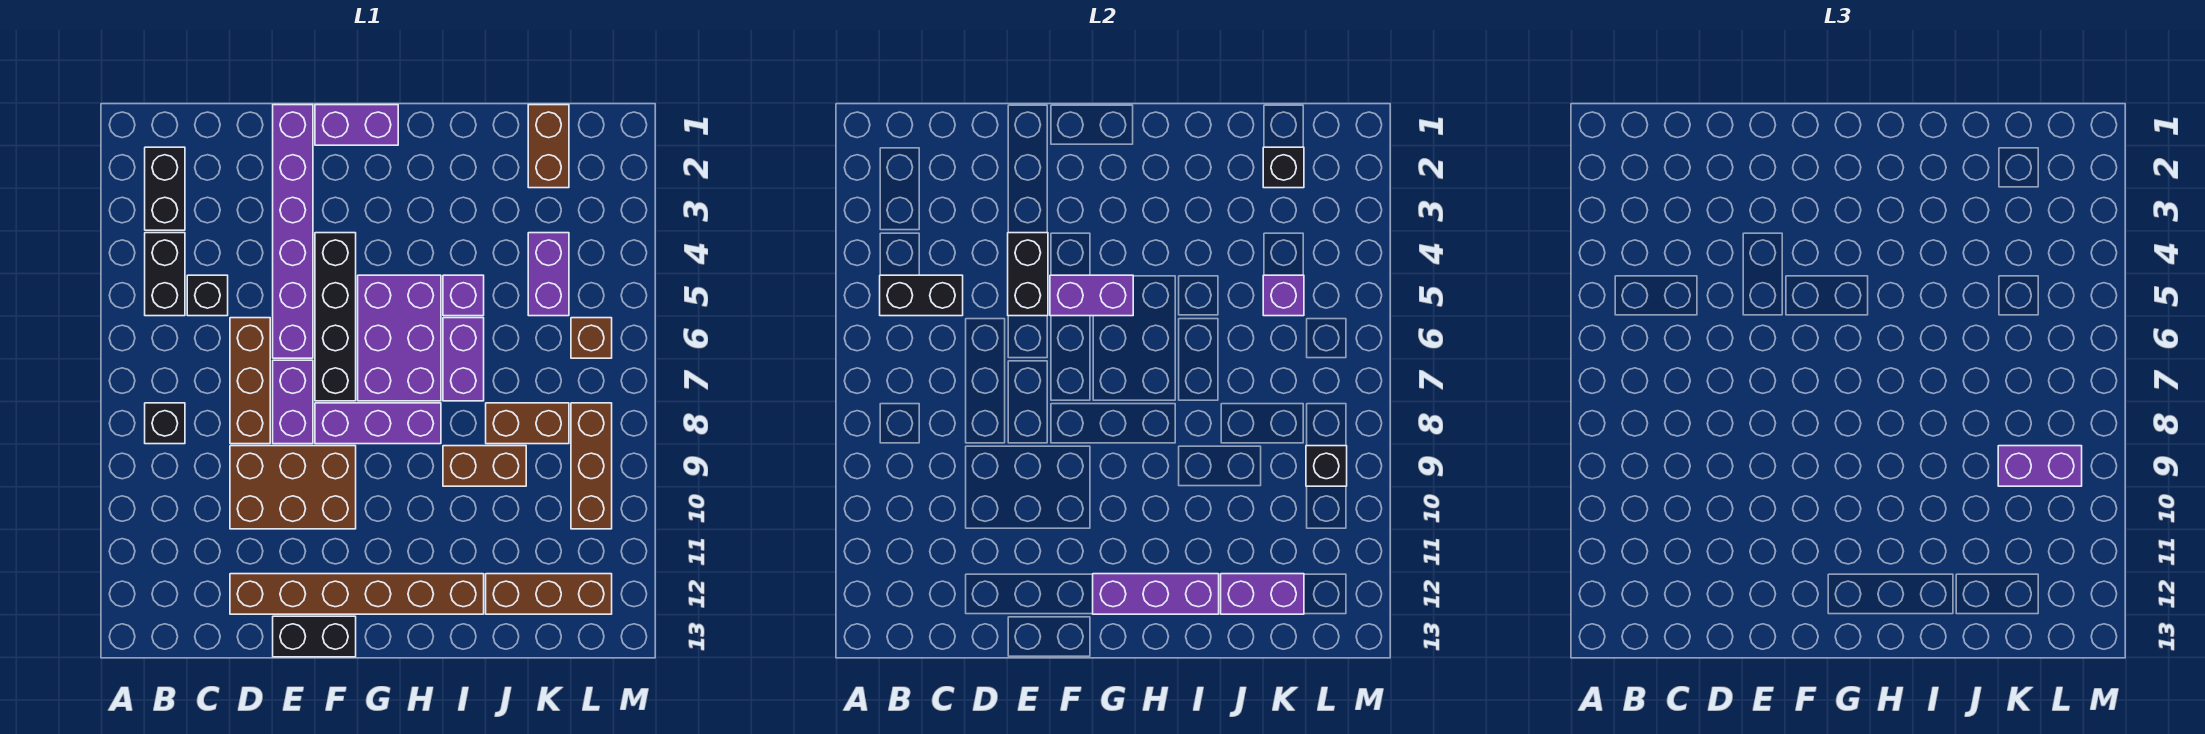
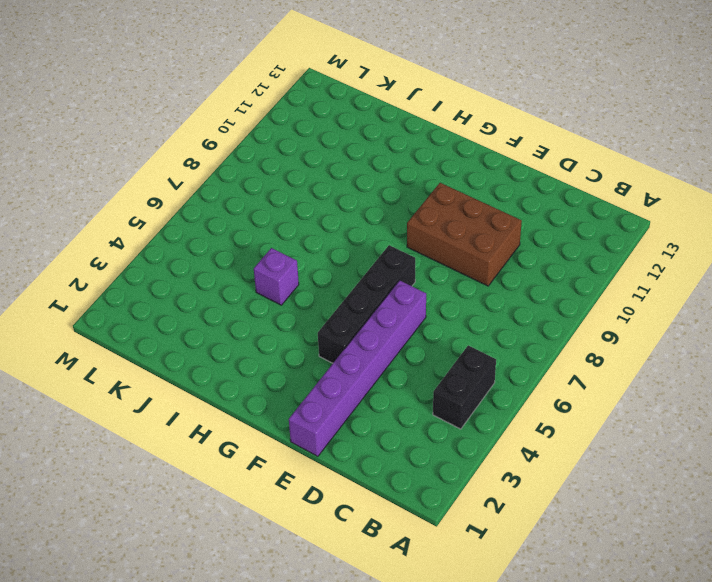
none -> black 1x2 brick [145,147,185,230]
none -> black 1x1 brick [145,403,185,444]
none -> black 1x1 brick [187,275,228,316]
none -> brown 1x3 brick [230,318,270,444]

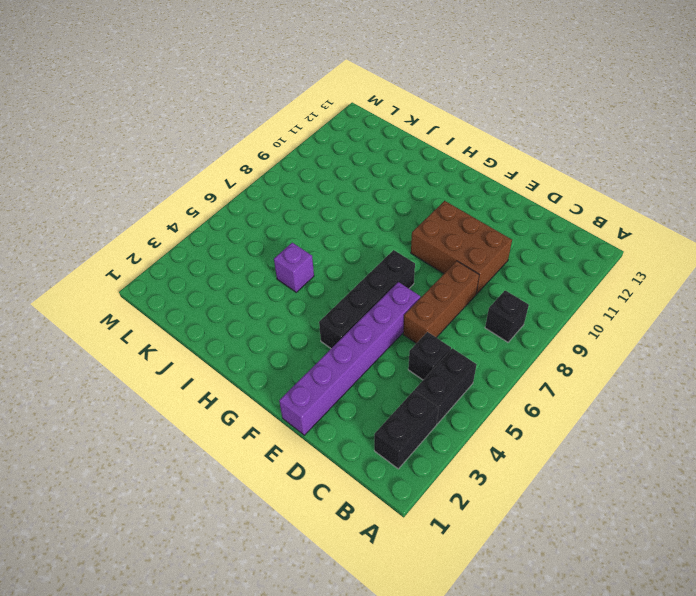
none -> brown 1x6 brick [230,574,484,614]
none -> purple 1x2 brick [273,360,313,444]
none -> black 1x2 brick [273,616,356,657]
none -> purple 1x2 brick [315,105,398,145]

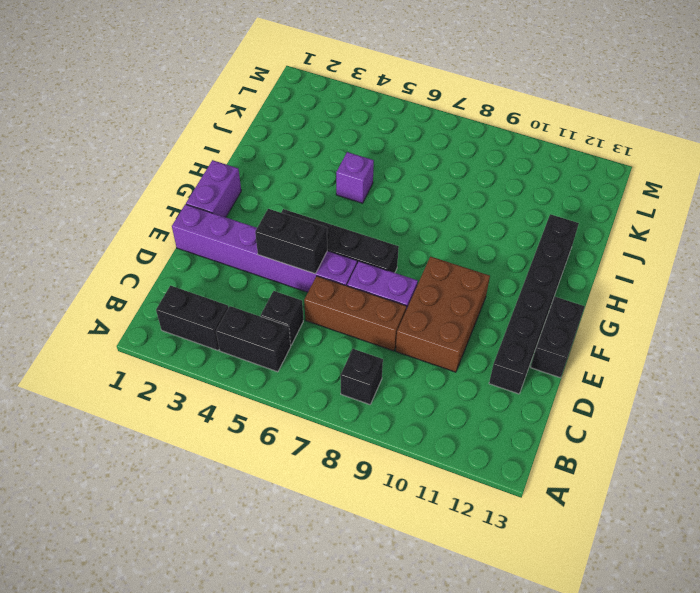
black 1x6 brick [489,214,579,394] -> brown 1x6 brick [230,574,484,614]
none -> purple 1x3 brick [315,403,441,444]
none -> purple 2x3 brick [358,275,441,401]
none -> purple 1x2 brick [443,318,484,401]
none -> brown 1x2 brick [443,446,526,486]

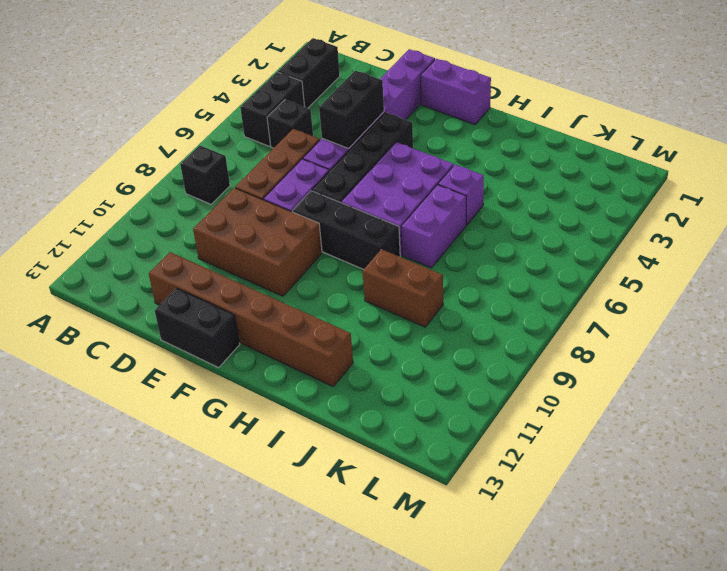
black 1x3 brick [292,191,400,269] -> purple 1x3 brick [315,403,441,444]
none -> brown 1x2 brick [486,403,569,444]
none -> brown 1x3 brick [486,574,612,614]
none -> brown 1x2 brick [528,105,569,188]
none -> purple 1x2 brick [528,233,569,316]

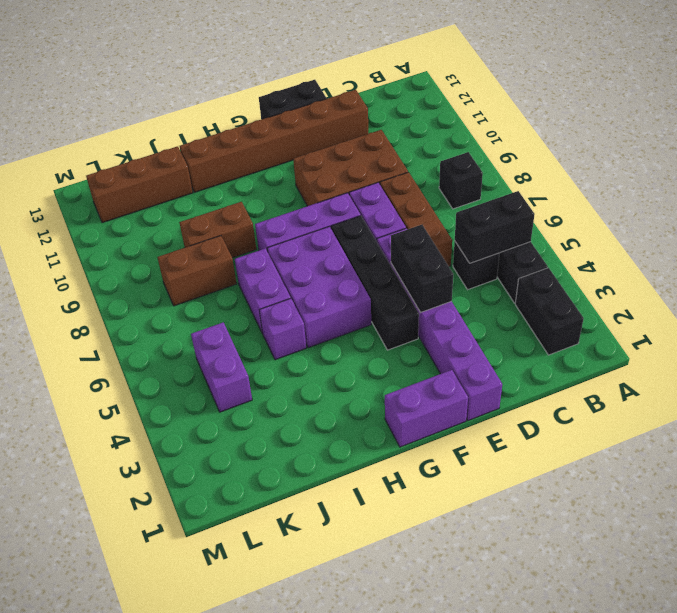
none -> brown 1x2 brick [528,105,569,188]
none -> brown 1x1 brick [571,318,612,358]
none -> brown 1x3 brick [571,403,612,529]
none -> purple 1x2 brick [1050,275,1133,316]

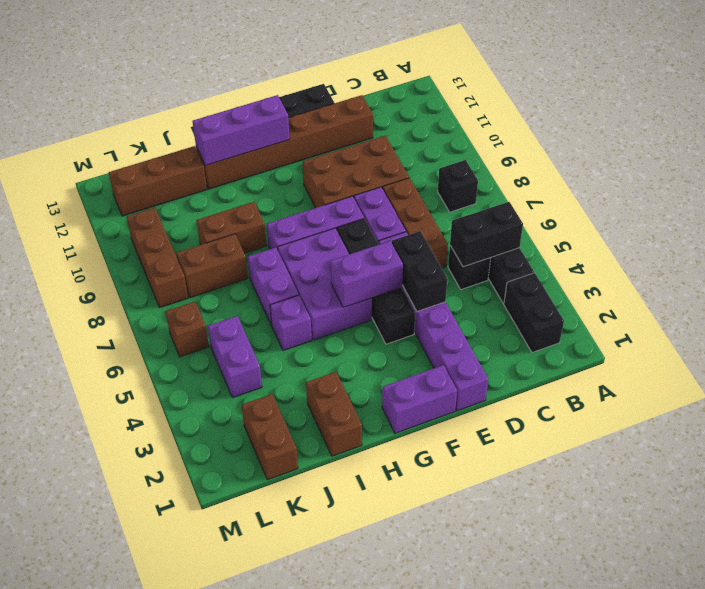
brown 1x2 brick [306,372,362,456] -> none
none -> purple 1x2 brick [1221,574,1304,614]
none -> black 1x1 brick [1263,147,1304,188]
none -> purple 1x1 brick [1263,275,1304,316]
none -> black 1x1 brick [1306,446,1347,486]

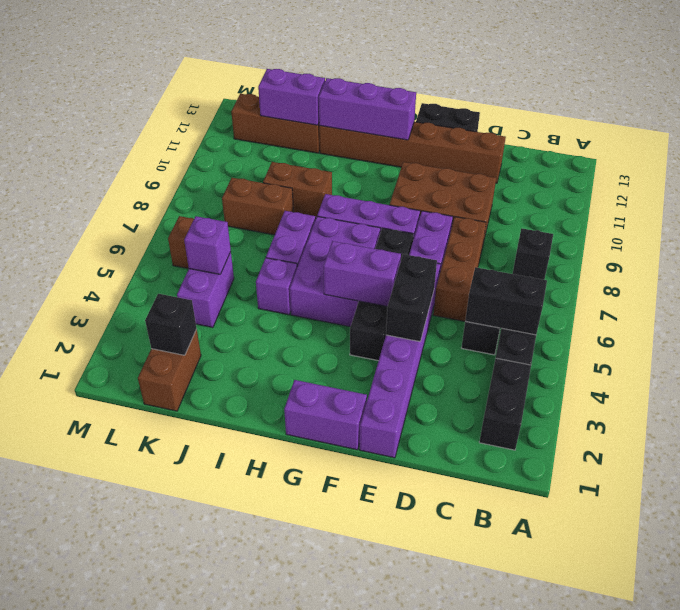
none -> brown 1x3 brick [571,403,612,529]
none -> black 1x1 brick [1306,446,1347,486]
none -> purple 1x2 brick [1998,446,2082,486]

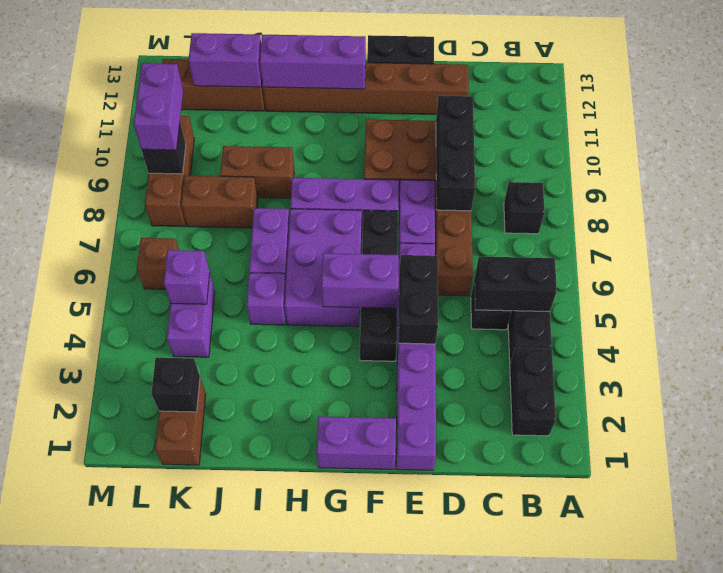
black 1x3 brick [436,96,475,211] -> none
purple 1x2 brick [134,63,183,150] -> purple 1x2 brick turned to [1998,446,2082,486]

